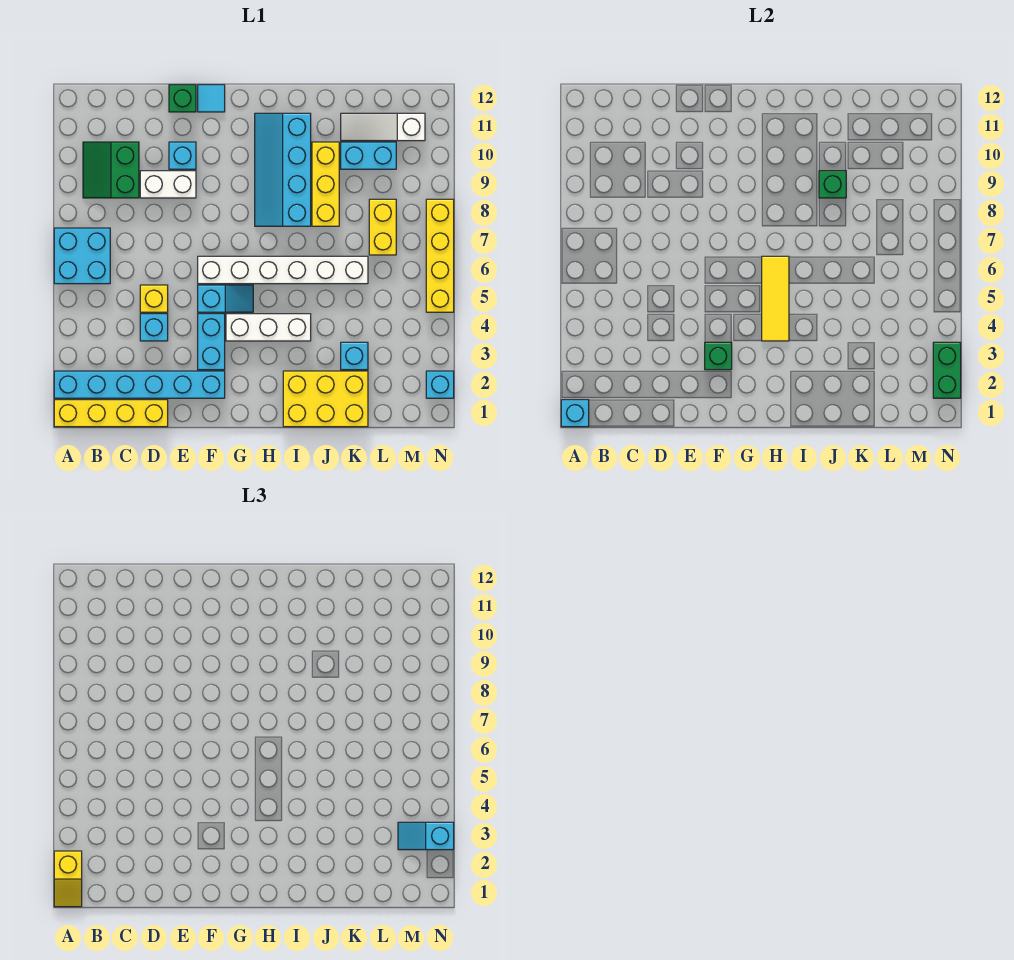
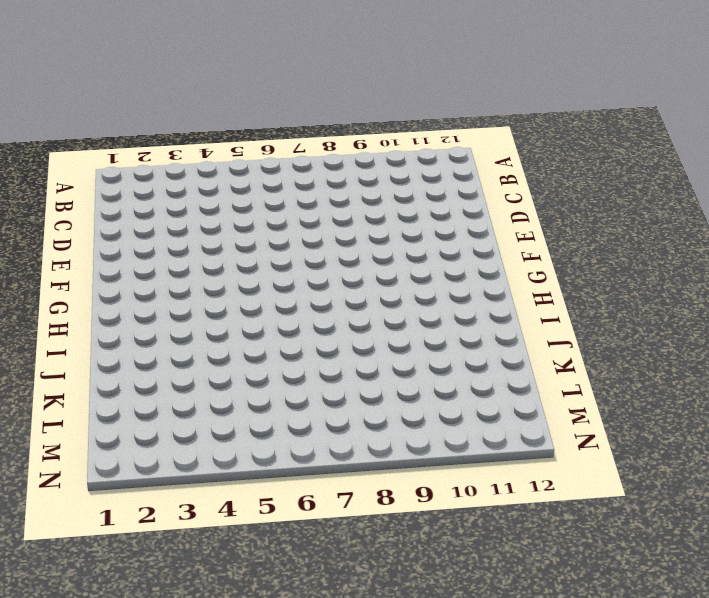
none -> yellow 1x4 brick [54,400,168,427]
none -> cyan 1x6 brick [54,371,225,398]
none -> cyan 2x2 brick [54,228,110,284]
none -> green 2x2 slope [83,142,139,198]

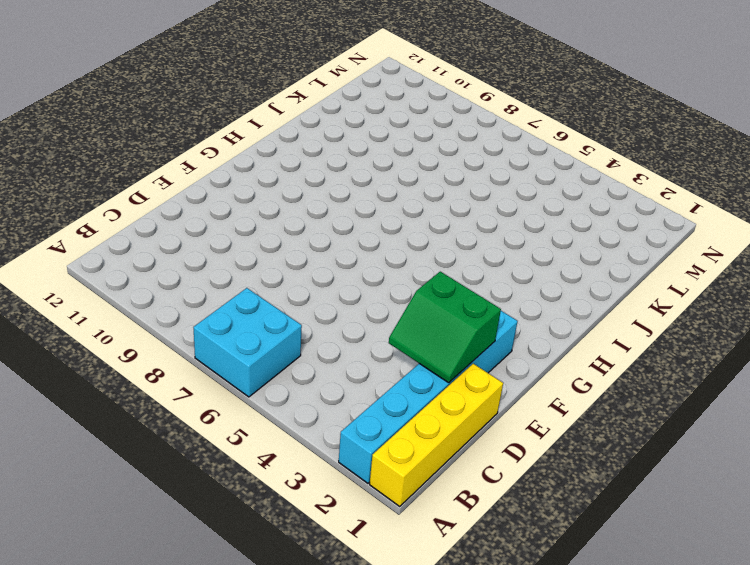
green 2x2 slope [389,272,501,383] -> green 2x2 slope moved to [83,142,139,198]
none -> cyan 1x1 brick [140,314,168,341]
none -> yellow 1x1 brick [140,285,168,312]
none -> white 1x2 brick [140,171,196,198]
none -> cyan 1x1 brick [169,142,196,169]

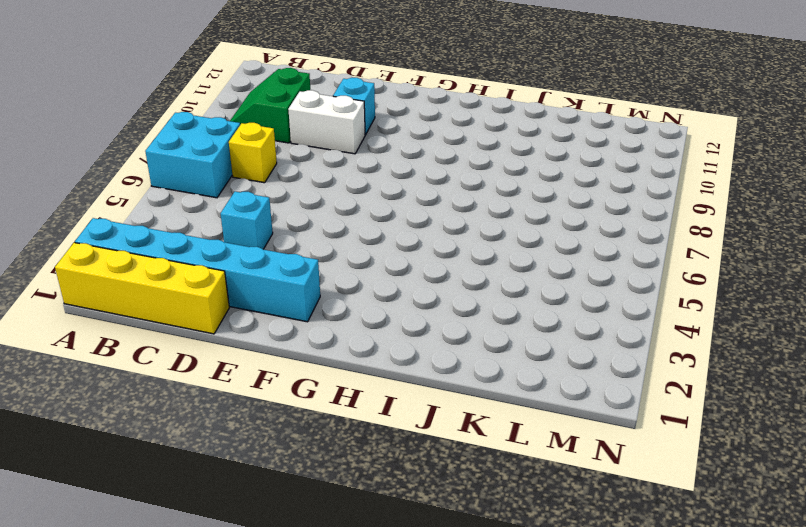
yellow 1x1 brick [229,123,277,183] -> yellow 1x1 brick moved to [140,285,168,312]
none -> green 1x1 brick [169,85,196,112]
none -> cyan 1x2 brick [198,314,225,370]
none -> cyan 1x2 slope [198,285,253,312]
none -> white 1x6 brick [198,256,368,284]

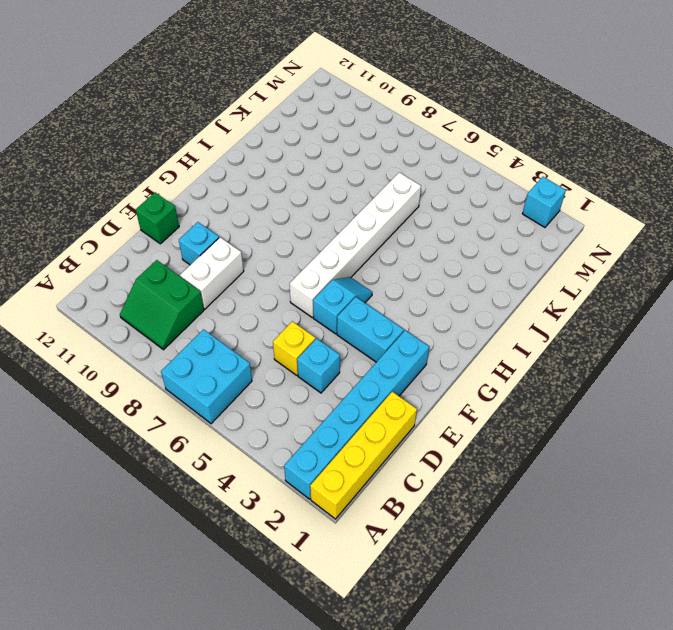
none -> cyan 1x1 tile [198,85,225,112]
none -> white 1x3 brick [226,314,311,341]
none -> cyan 2x4 slope [255,113,311,226]
none -> yellow 2x3 brick [283,371,368,427]

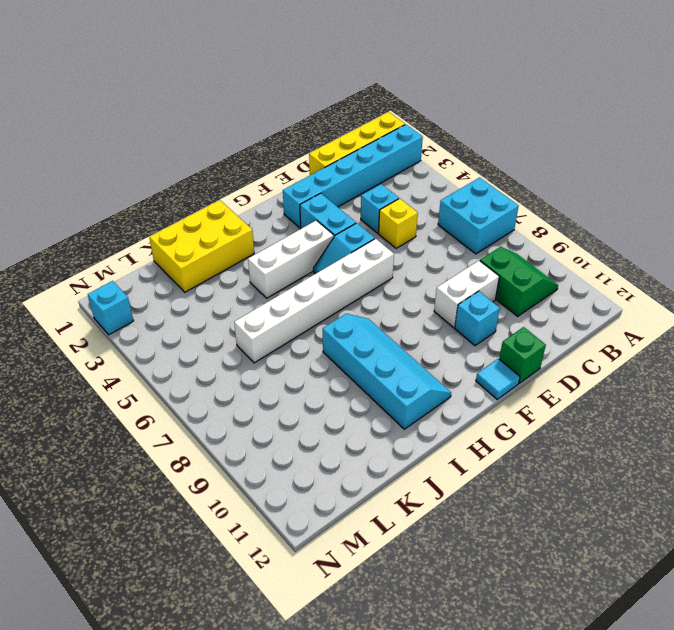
none -> yellow 1x3 brick [312,142,339,226]
none -> cyan 1x1 brick [341,342,368,370]
none -> cyan 1x2 brick [341,142,396,169]
none -> white 1x3 slope [341,113,425,141]

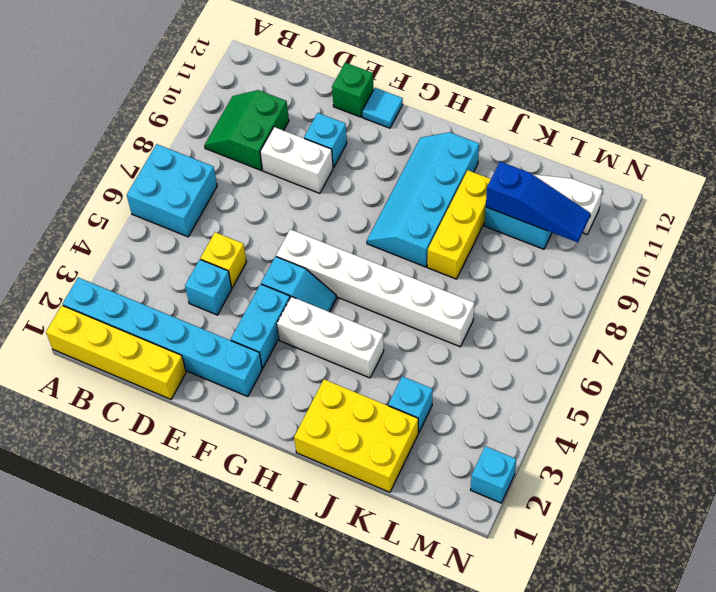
blue 1x3 slope [486,162,591,242] -> none
none -> yellow 1x2 brick [369,199,396,255]
none -> yellow 1x4 brick [426,199,454,312]
none -> cyan 1x1 brick [561,400,589,427]
none -> green 1x1 brick [705,342,732,370]

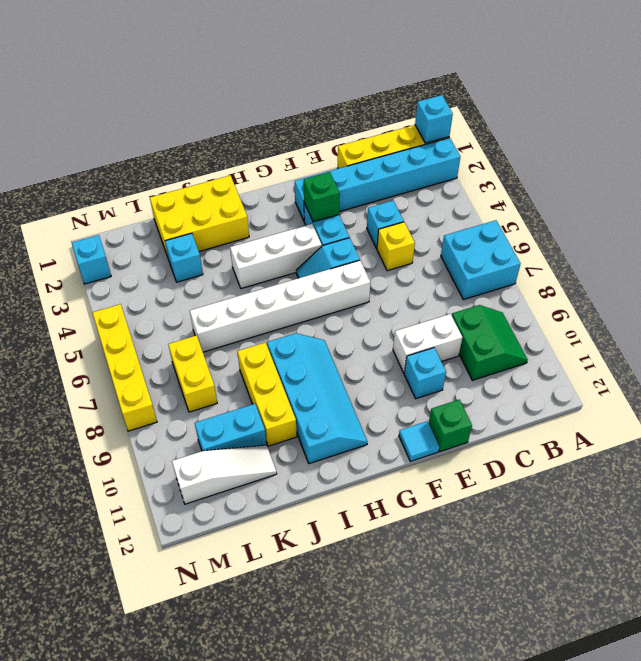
none -> yellow 1x3 tile [762,256,789,341]
none -> green 1x1 brick [819,171,846,198]
none -> green 1x2 brick [933,342,961,398]
none -> yellow 1x2 slope [54,851,82,907]

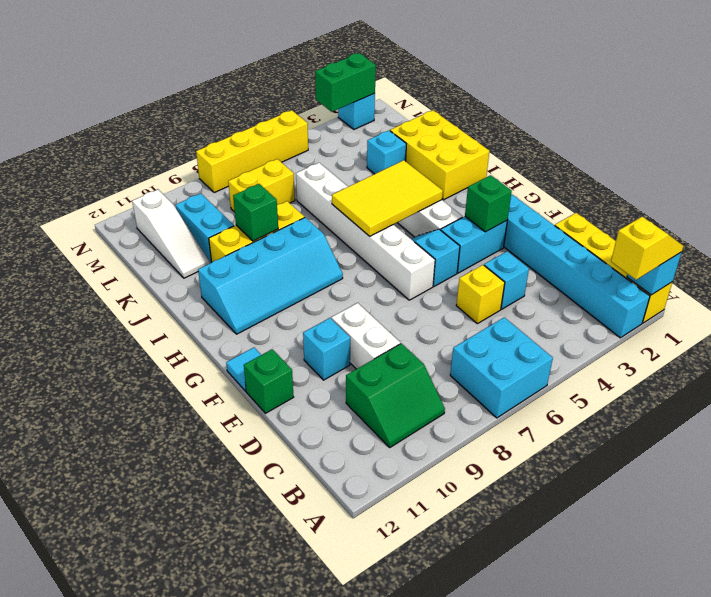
yellow 2x3 tile [332,160,443,236] -> yellow 1x3 tile [762,256,789,341]
none -> cyan 1x2 slope [398,822,454,850]

